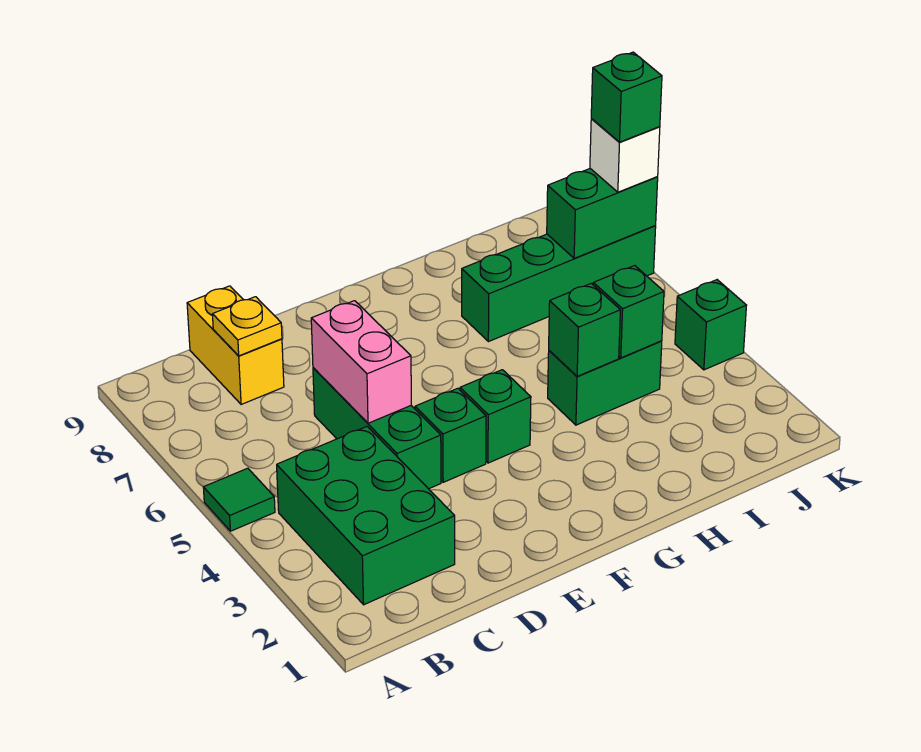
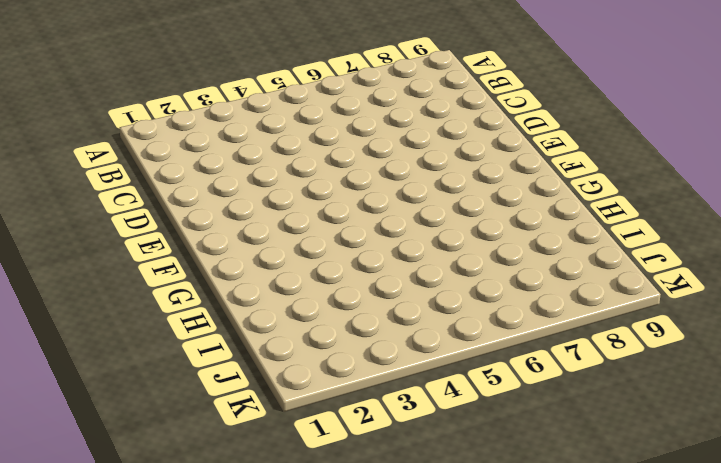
none -> green 1x1 tile [203,468,275,531]
none -> green 2x3 brick [277,427,455,605]
none -> yellow 1x2 brick [187,286,284,405]

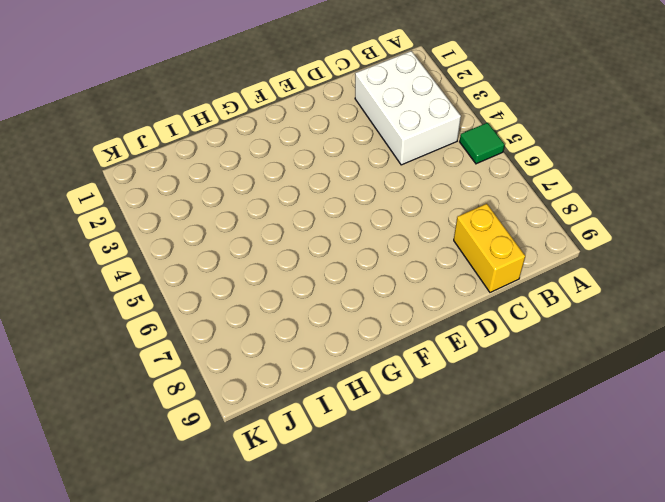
white 2x3 brick [355,51,461,165] -> green 2x3 brick [277,427,455,605]
none -> green 1x3 brick [313,368,441,489]
none -> green 1x1 brick [415,388,486,482]
none -> green 1x1 brick [460,370,531,463]

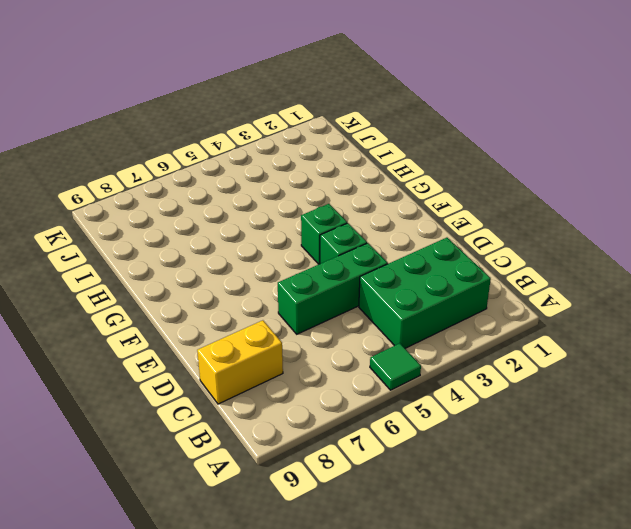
none -> green 1x2 brick [548,341,662,425]
none -> green 1x4 brick [462,226,656,342]
none -> green 1x1 brick [675,280,747,370]

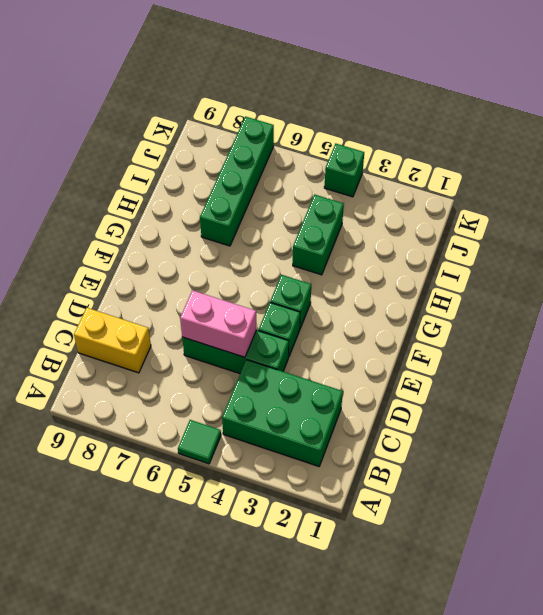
none -> yellow 1x1 plate [212,297,282,356]
none -> green 1x1 brick [549,283,620,376]
none -> green 1x1 brick [593,266,664,358]

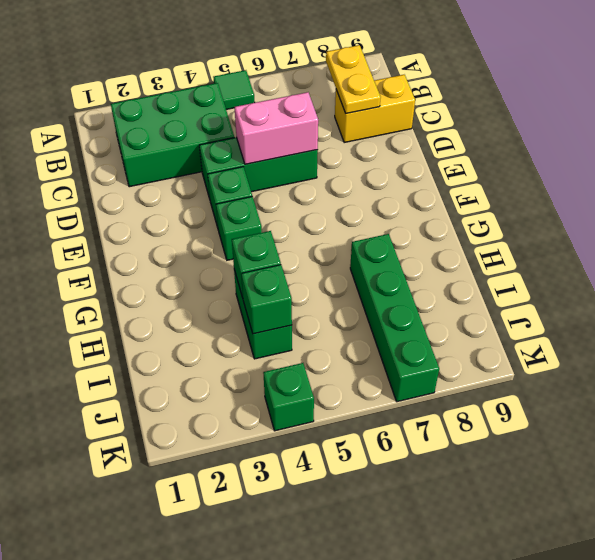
yellow 1x2 plate [326,45,381,113] -> yellow 1x1 plate [212,297,282,356]
none -> green 1x2 brick [547,169,658,258]
none -> white 1x1 brick [590,119,660,192]
none -> green 1x1 brick [591,52,662,142]

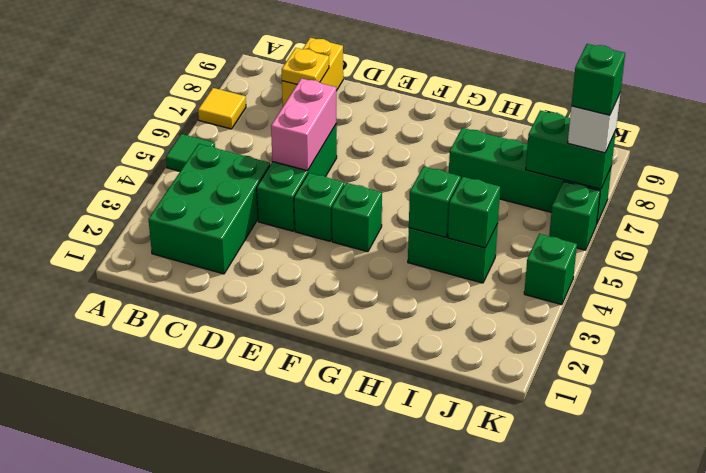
yellow 1x1 tile [198,88,246,129] -> none
green 1x1 brick [549,182,600,250] -> none

